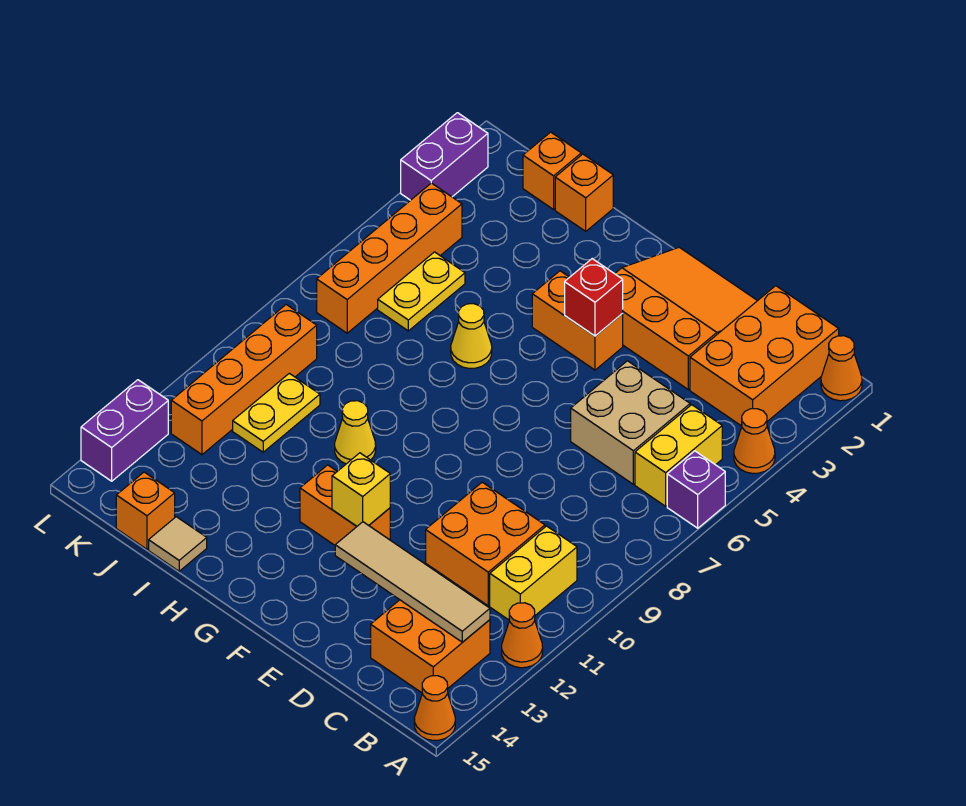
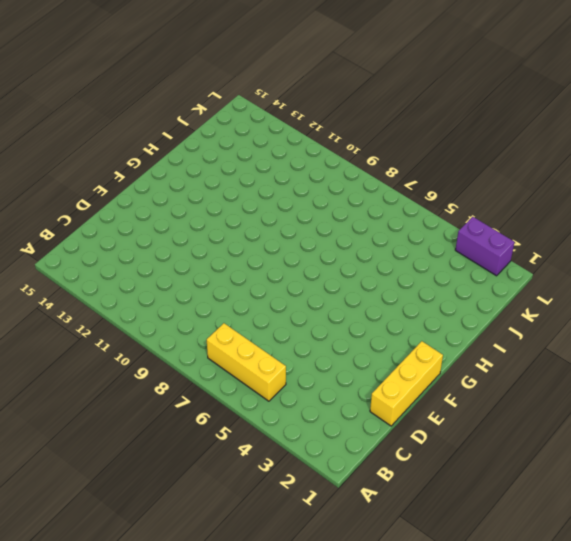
yellow 1x3 brick [207,323,286,401] -> yellow 1x2 brick [635,405,722,506]
yellow 1x3 brick [370,341,443,426] -> orange 3x3 slope [615,247,757,390]
none -> orange 1x1 cone [821,336,862,401]
none -> orange 1x1 cone [734,409,775,473]
none -> purple 1x1 brick [667,451,725,528]

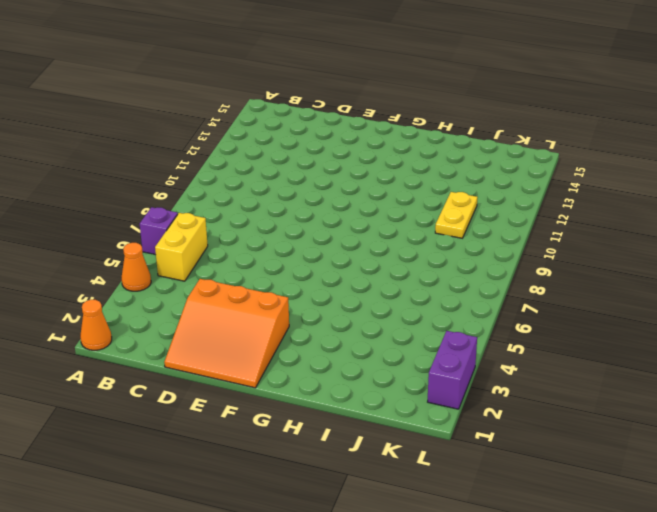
none -> orange 1x1 cone [502,603,543,668]
none -> orange 1x1 cone [414,676,455,740]
none -> orange 2x3 brick [690,286,839,426]

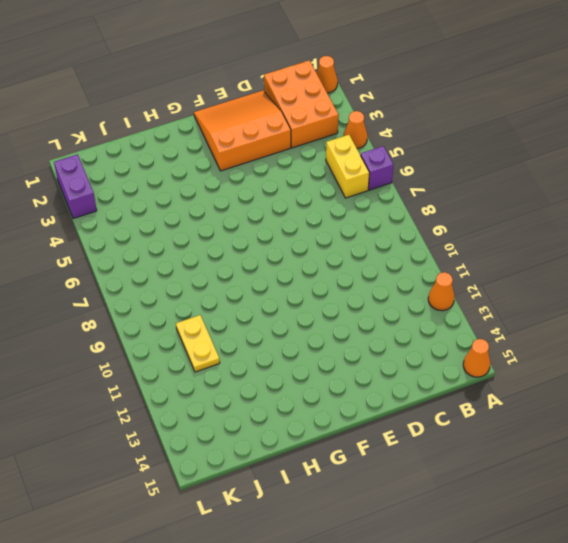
none -> yellow 1x2 brick [490,526,577,620]
none -> orange 2x2 brick [371,600,490,693]
none -> tan 2x2 brick [571,361,690,484]

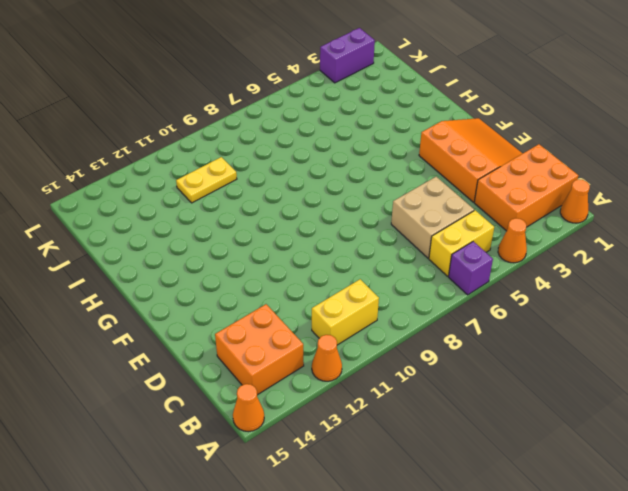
none -> orange 2x2 brick [426,482,545,606]
none -> orange 1x2 brick [532,271,623,370]
none -> orange 1x2 brick [300,465,390,545]

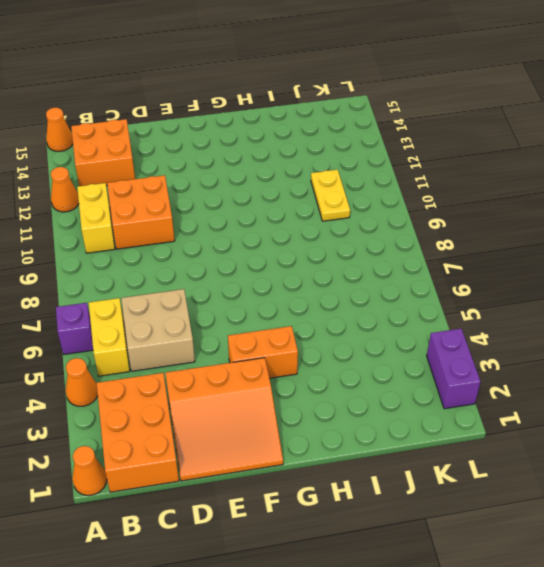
none -> orange 1x2 brick [300,465,390,545]
none -> yellow 1x1 cone [451,304,492,368]
none -> yellow 1x1 cone [335,401,376,464]

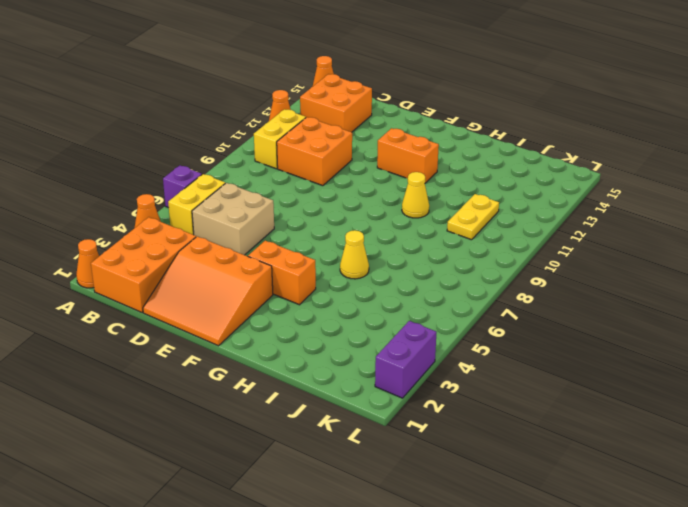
none -> orange 1x1 brick [555,154,613,231]
none -> tan 1x1 tile [149,517,207,571]
none -> orange 1x1 brick [523,132,581,209]

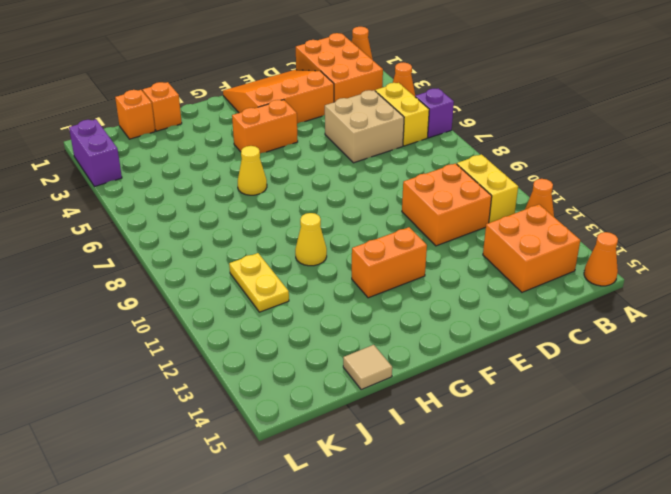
none -> yellow 1x2 plate [378,252,465,331]
none -> orange 1x1 brick [116,472,175,549]
none -> orange 1x4 brick [317,183,462,333]

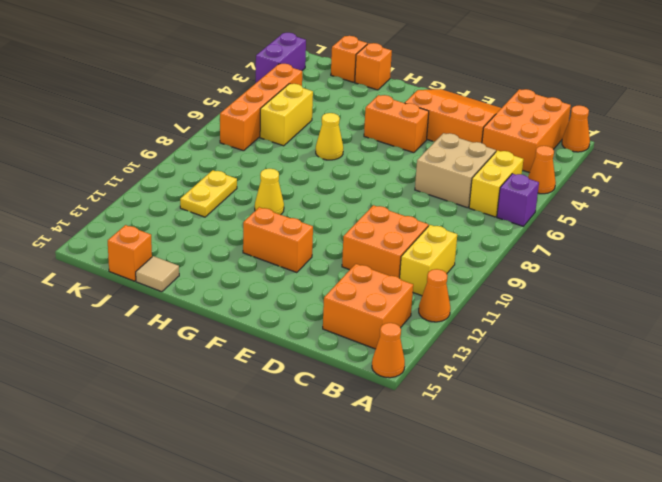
yellow 1x2 brick [260,84,313,146] -> yellow 1x2 plate [378,252,465,331]
none -> orange 1x4 brick [171,305,317,455]
none -> purple 1x2 brick [81,380,168,481]
none -> tan 1x4 tile [335,522,490,642]

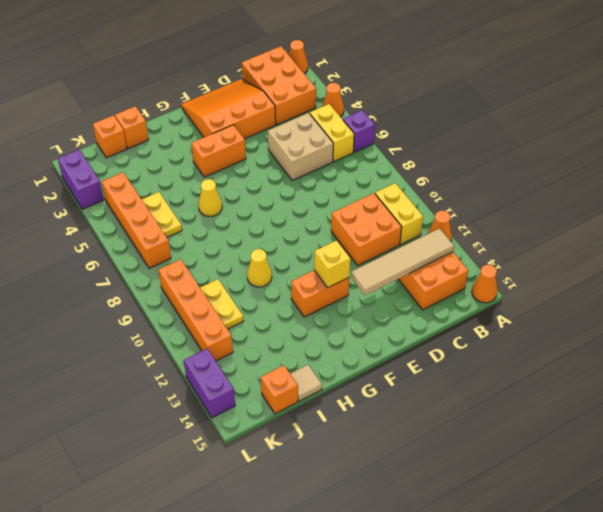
none -> red 1x1 brick [565,259,623,336]

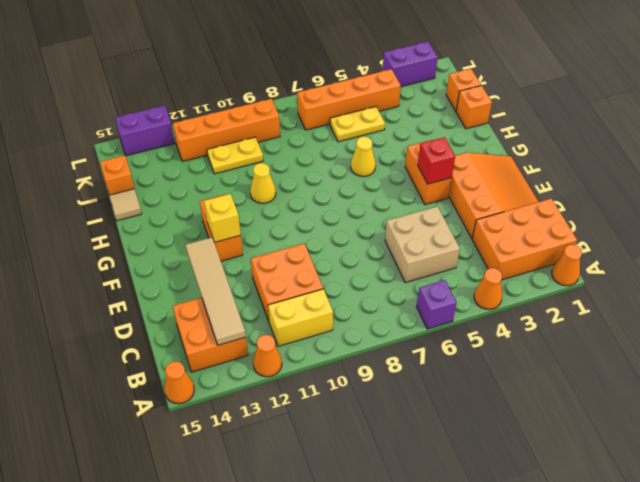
none -> yellow 1x2 brick [635,405,722,506]

